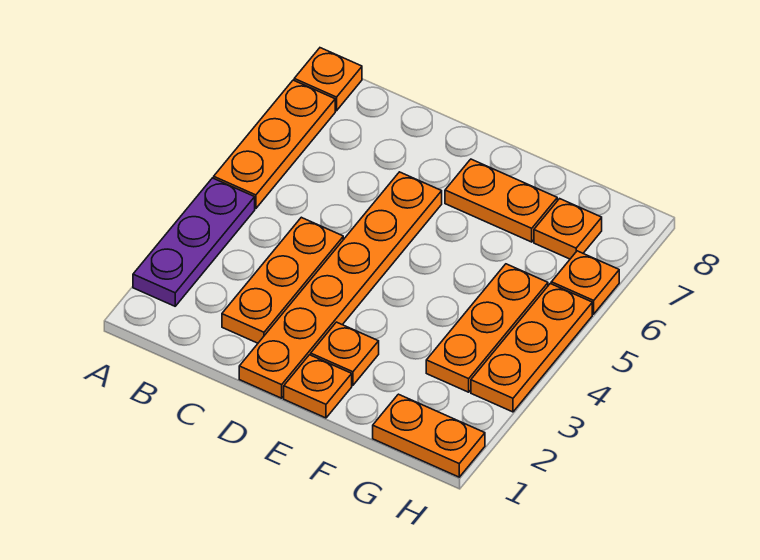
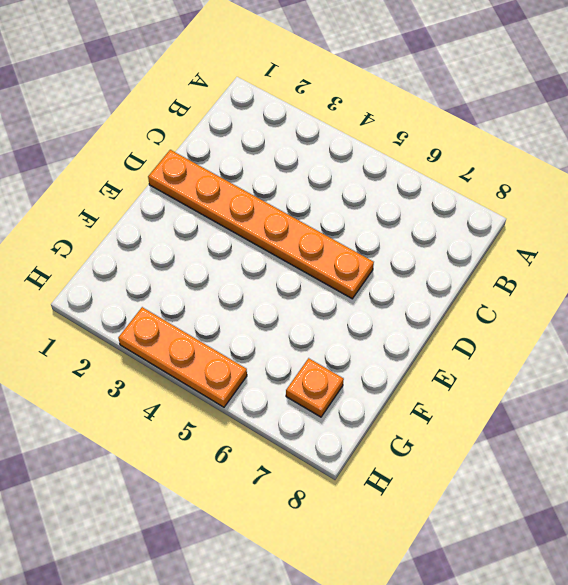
none -> purple 1x3 plate [133,178,255,306]
none -> orange 1x3 plate [214,80,335,209]
none -> orange 1x1 plate [294,48,362,111]

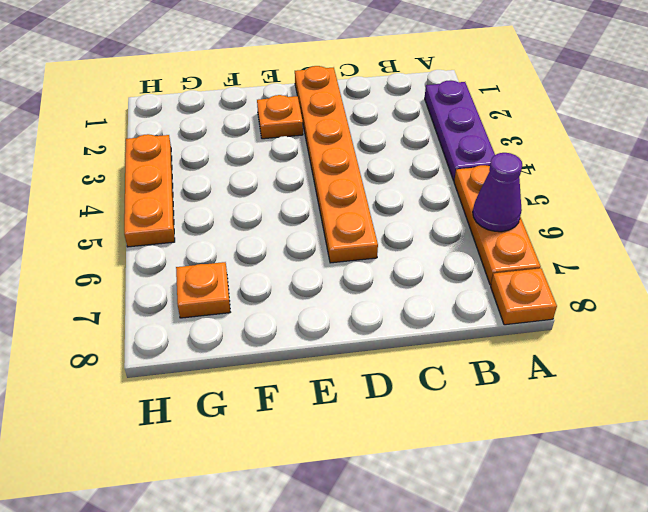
purple 1x1 cone [473,153,522,232] -> none
none -> orange 1x3 plate [222,217,343,343]
none -> orange 1x1 plate [284,355,352,418]
none -> orange 1x2 plate [445,159,557,242]

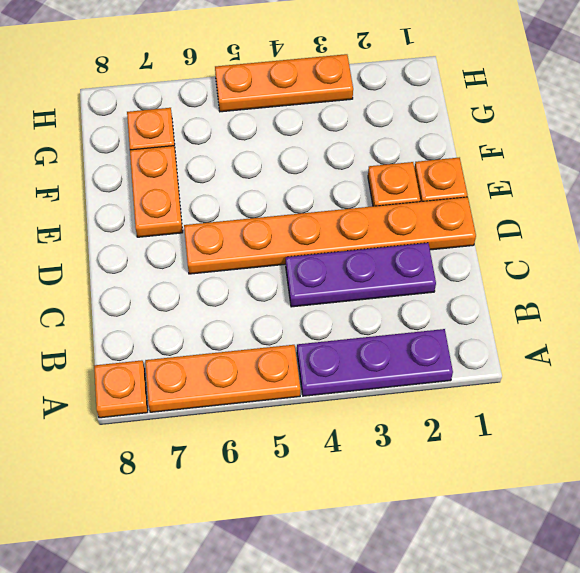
purple 1x3 plate [286,243,436,307] -> orange 1x3 plate [222,217,343,343]
none -> orange 1x2 plate [373,394,485,477]
none -> orange 1x3 plate [426,264,548,392]
none -> orange 1x1 plate [551,251,619,314]

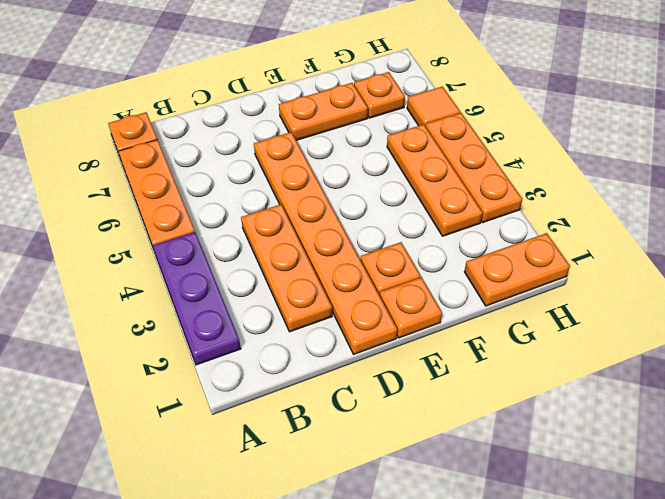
orange 1x1 tile [407,86,460,126] -> orange 1x1 plate [551,251,619,314]

